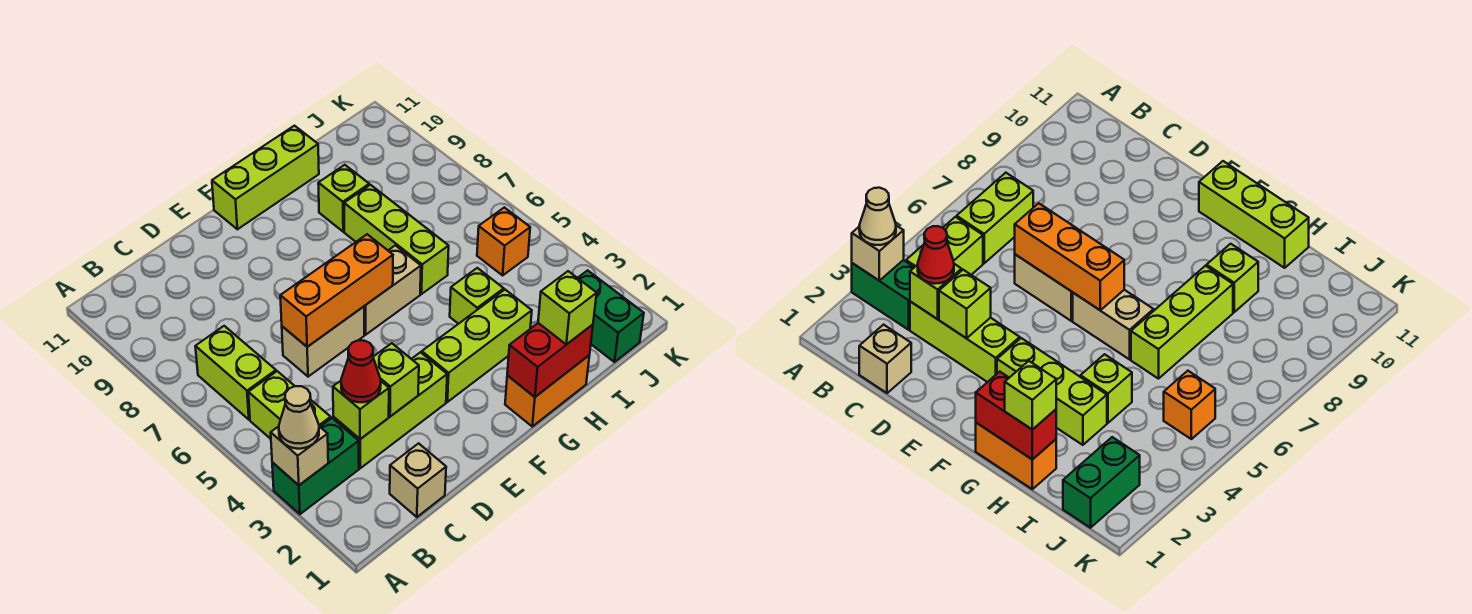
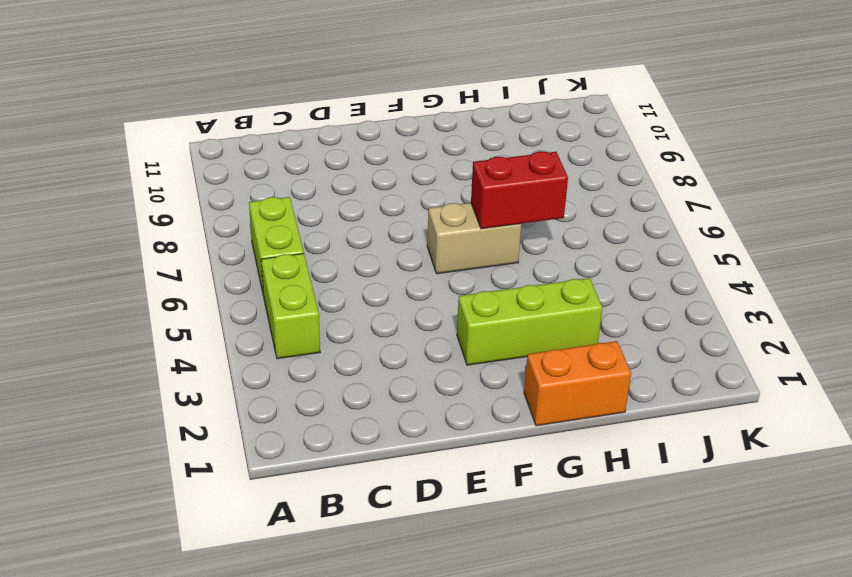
red 1x2 brick [471,151,568,229] -> red 1x2 brick moved to [507,323,593,397]
none -> green 1x2 brick [272,418,359,514]
none -> tan 1x1 brick [390,443,446,517]
none -> lime 1x3 brick [333,352,447,468]

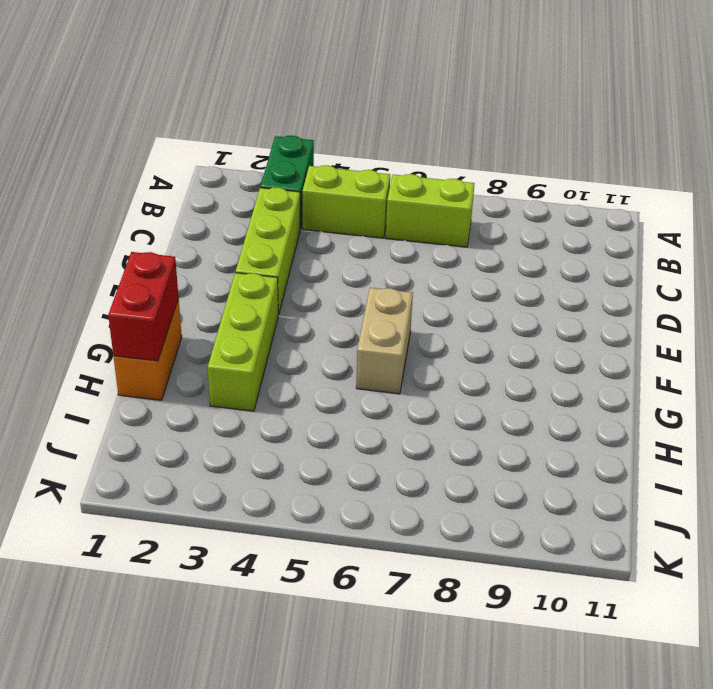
none -> tan 1x1 brick [390,443,446,517]
none -> tan 1x2 brick [282,307,364,377]
none -> lime 1x3 brick [212,126,319,229]

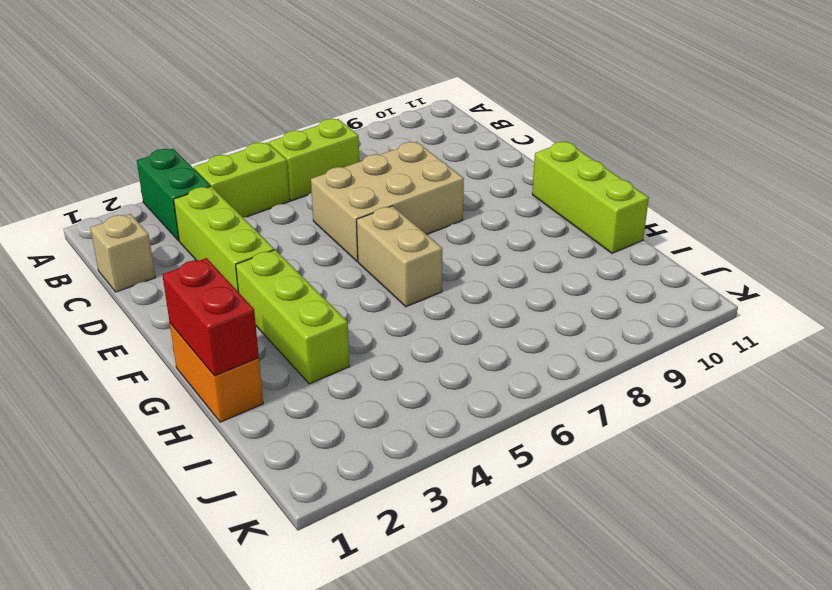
tan 2x3 brick [311,142,464,261] -> tan 1x2 brick [282,307,364,377]
none -> lime 1x1 brick [450,268,504,324]
none -> lime 1x3 brick [344,185,449,294]
none -> lime 1x1 brick [318,165,369,232]

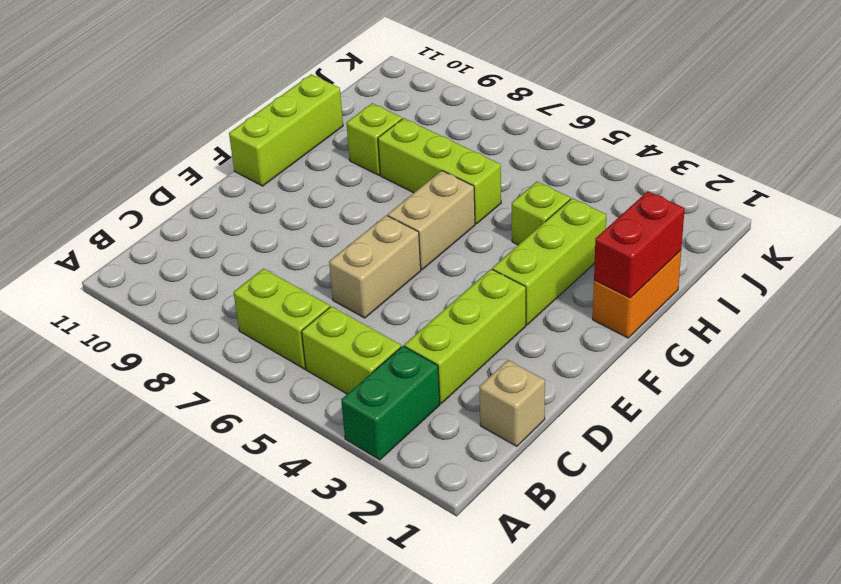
none -> green 1x2 brick [578,270,644,362]
none -> orange 1x1 brick [477,207,530,275]
none -> tan 1x1 brick [271,426,328,485]

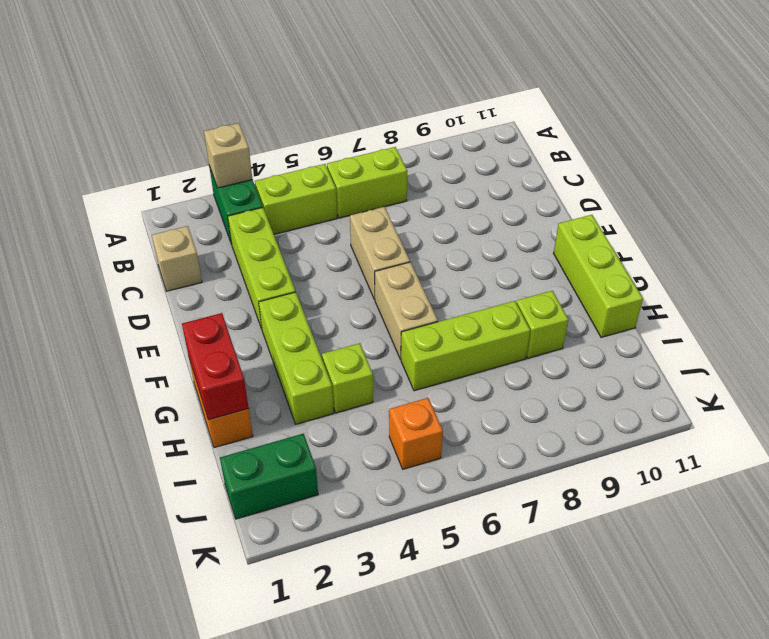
none -> lime 1x1 brick [333,381,389,439]
none -> lime 1x1 brick [373,343,419,417]
none -> orange 1x3 brick [280,234,393,347]

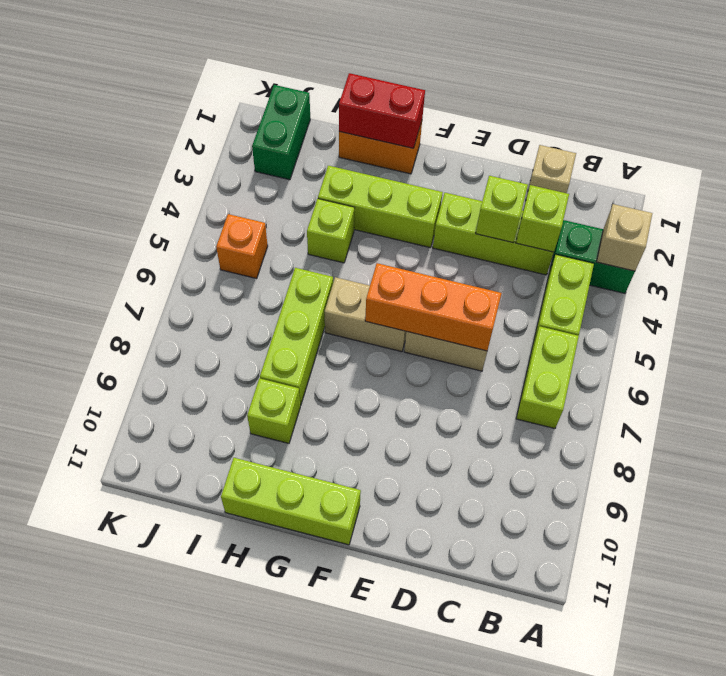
none -> tan 1x1 cone [279,386,319,449]
none -> red 1x1 cone [341,340,381,402]
none -> lime 1x1 brick [538,271,597,345]

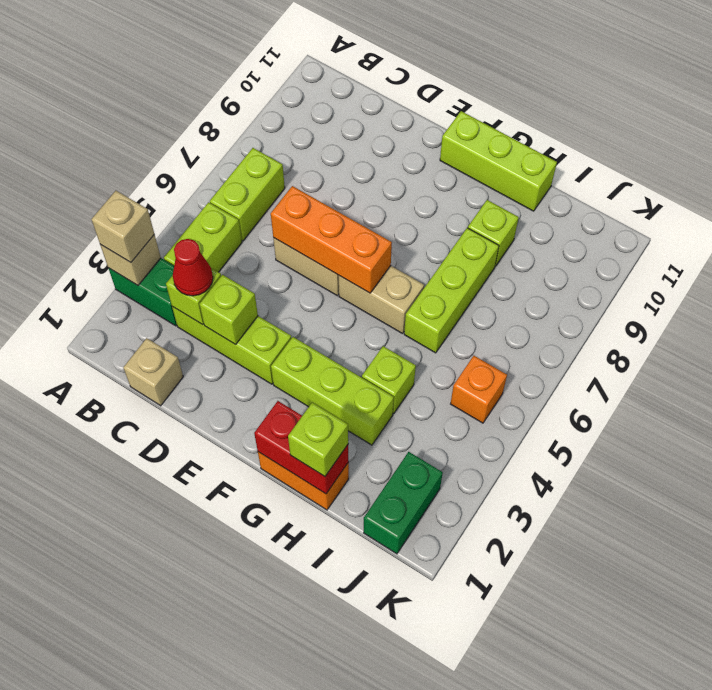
tan 1x1 brick [92,191,154,262] -> tan 1x1 cone [279,386,319,449]

